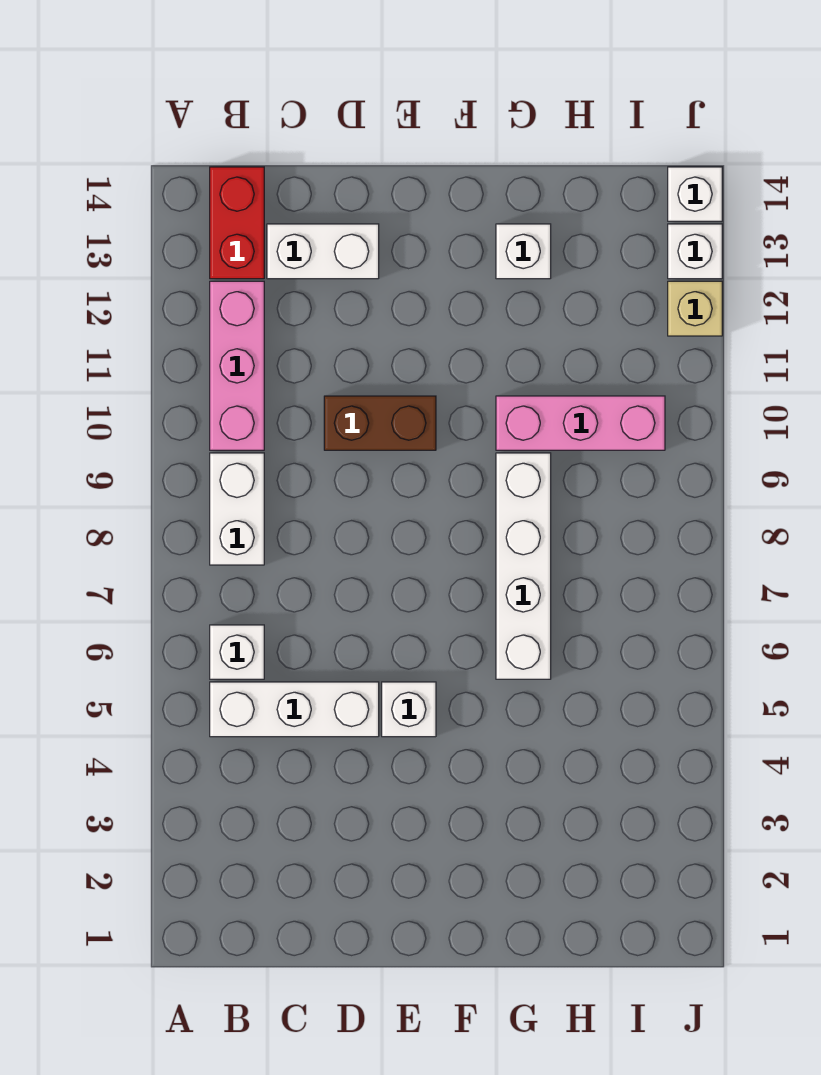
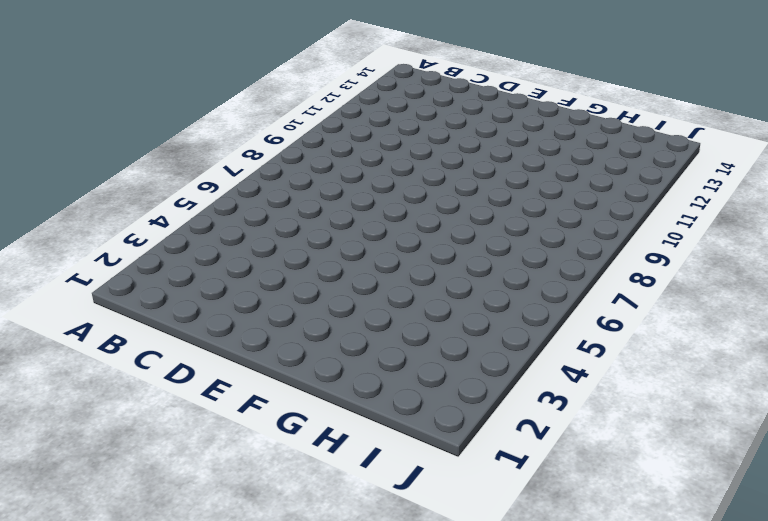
none -> white 1x3 brick [210,682,379,737]
none -> white 1x1 brick [210,625,264,679]
none -> white 1x2 brick [210,453,264,565]

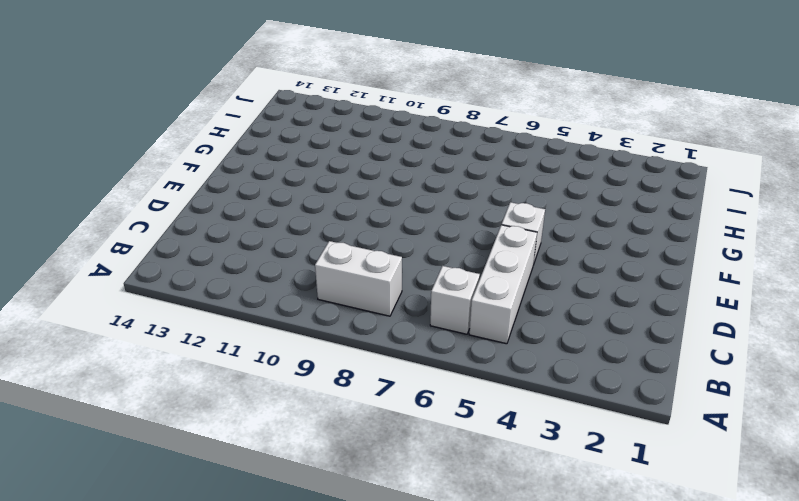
none -> pink 1x3 brick [210,281,264,450]
none -> red 1x2 brick [210,167,264,279]
none -> white 1x2 brick [267,224,379,279]

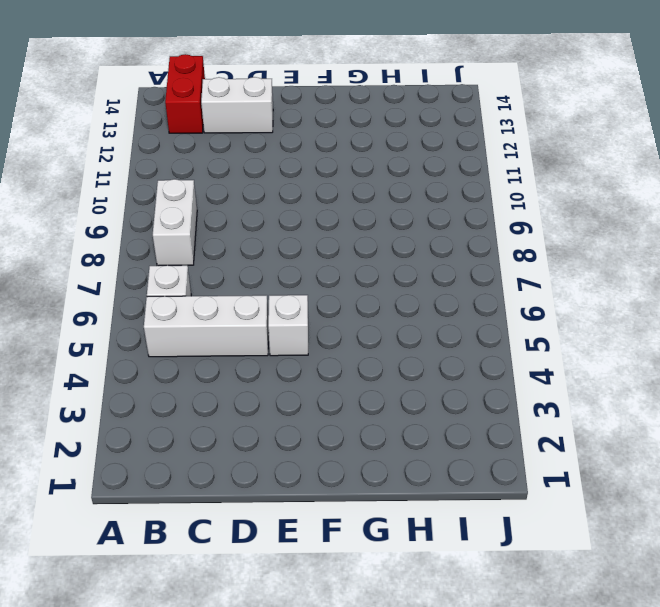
none -> pink 1x3 brick [210,281,264,450]
none -> brown 1x2 brick [324,396,436,450]
none -> white 1x4 brick [496,453,551,679]

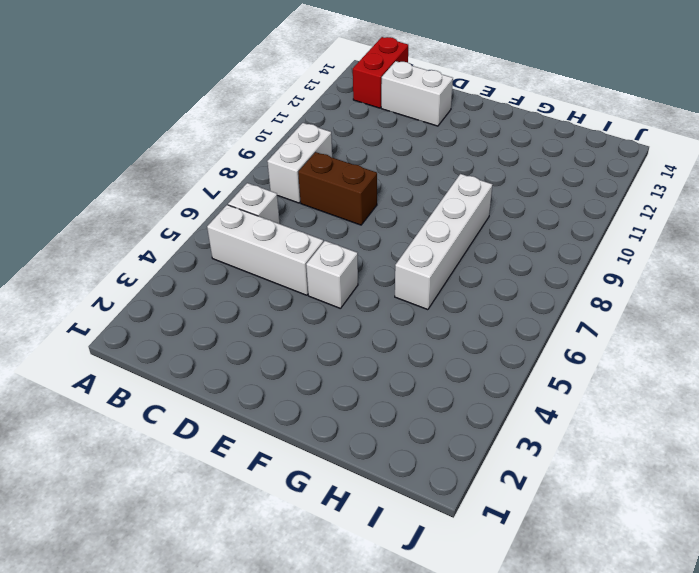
brown 1x2 brick [298,152,377,225] -> brown 1x2 brick moved to [324,396,436,450]
none -> pink 1x3 brick [210,281,264,450]
none -> pink 1x3 brick [496,396,665,450]
none -> white 1x1 brick [496,224,551,279]

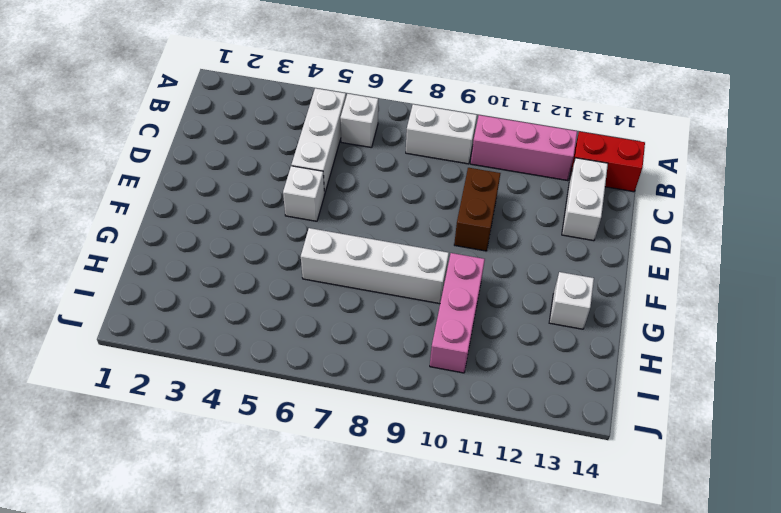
none -> tan 1x1 brick [668,281,722,336]
none -> white 1x1 brick [668,224,722,279]
none -> white 1x1 brick [668,167,722,221]

